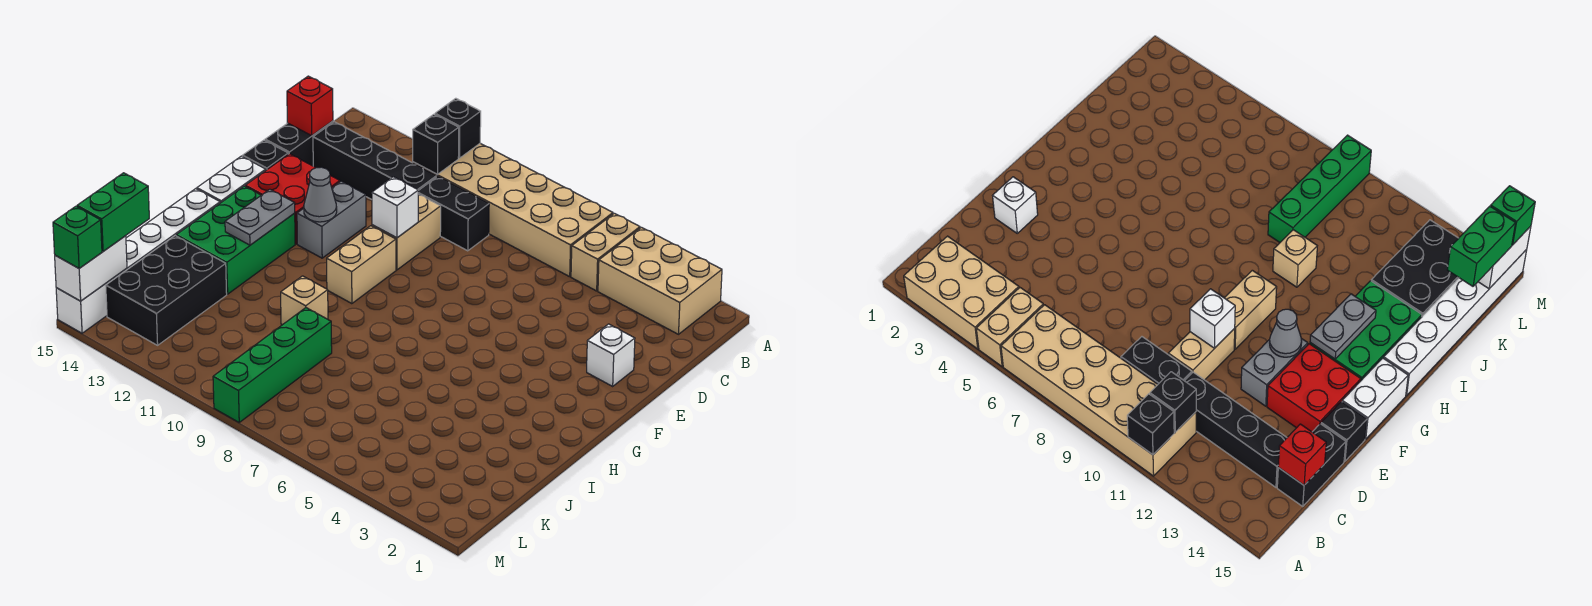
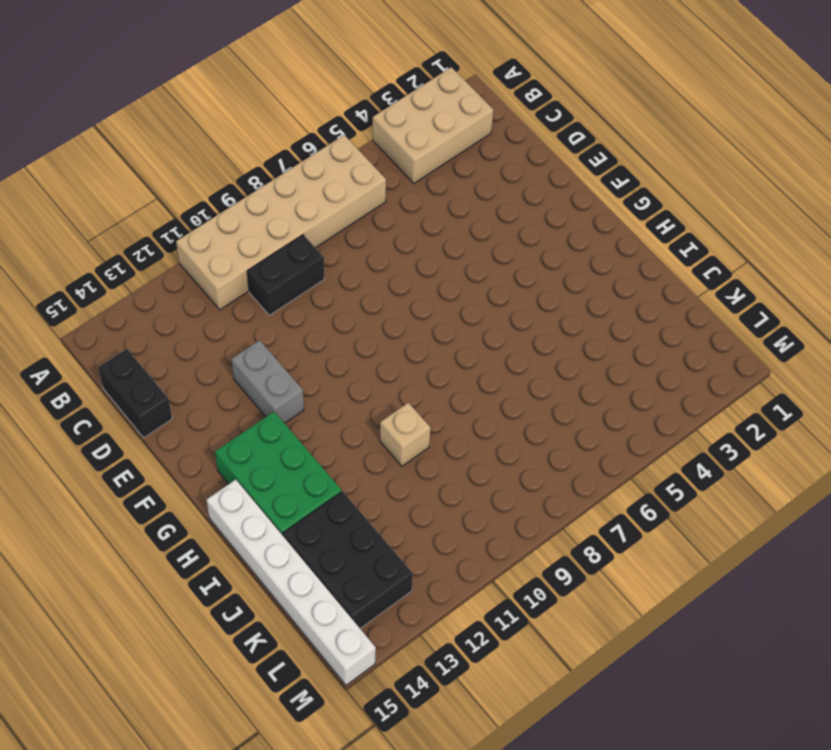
none -> tan 1x2 brick [571,213,640,291]
none -> black 1x4 brick [313,122,436,199]
none -> tan 1x2 brick [372,194,441,270]

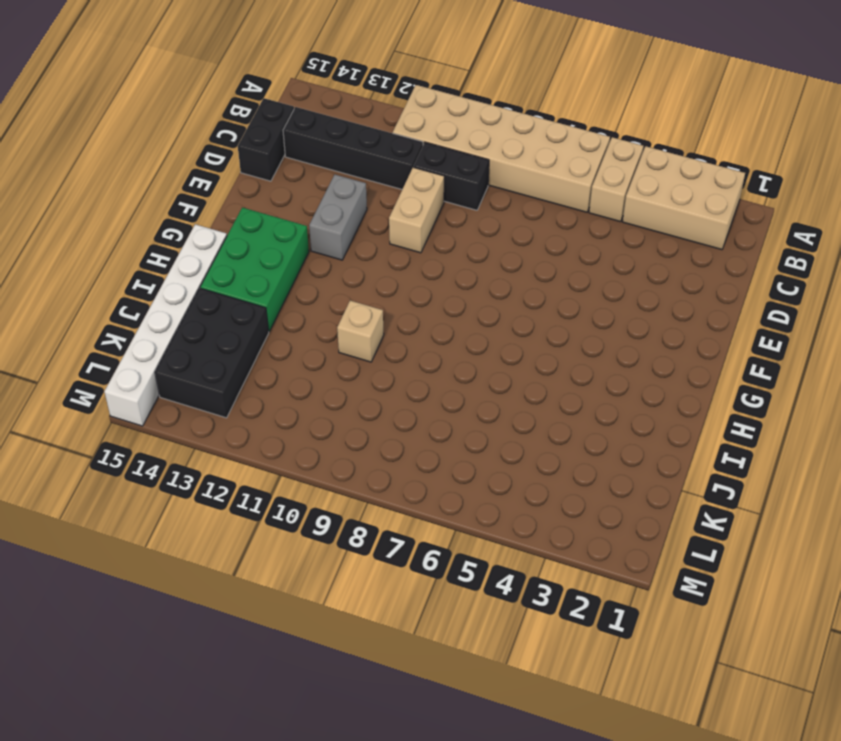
none -> white 1x1 brick [587,324,635,386]
none -> red 2x2 brick [245,154,340,244]
none -> black 1x1 brick [242,140,288,170]

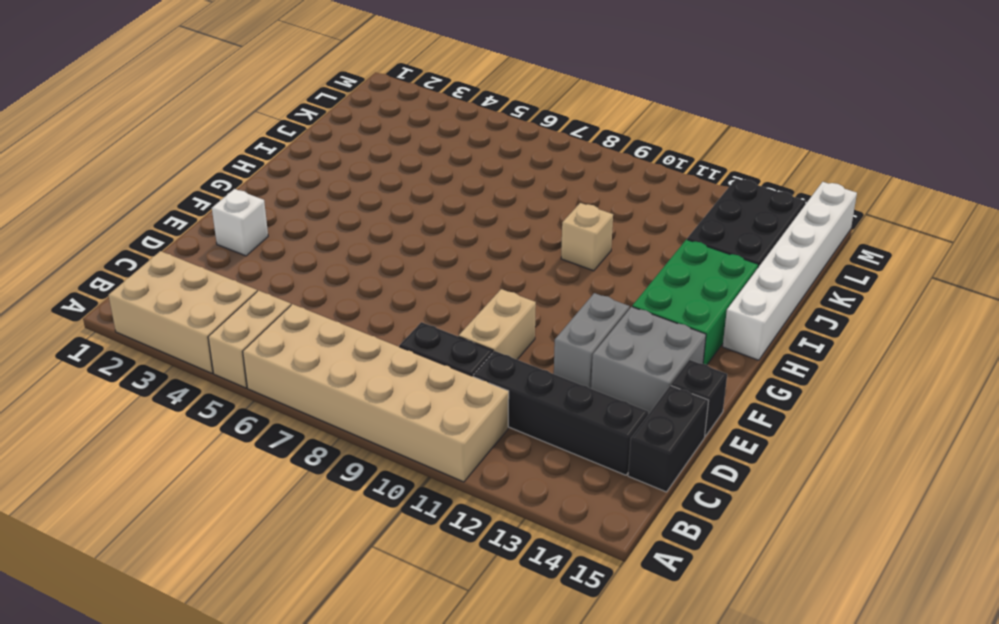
grey 2x2 brick [591,307,706,414] -> red 2x2 brick [245,154,340,244]
none -> tan 1x2 brick [327,226,396,304]
none -> white 1x2 brick [197,156,266,203]
none -> green 1x4 brick [213,308,332,422]

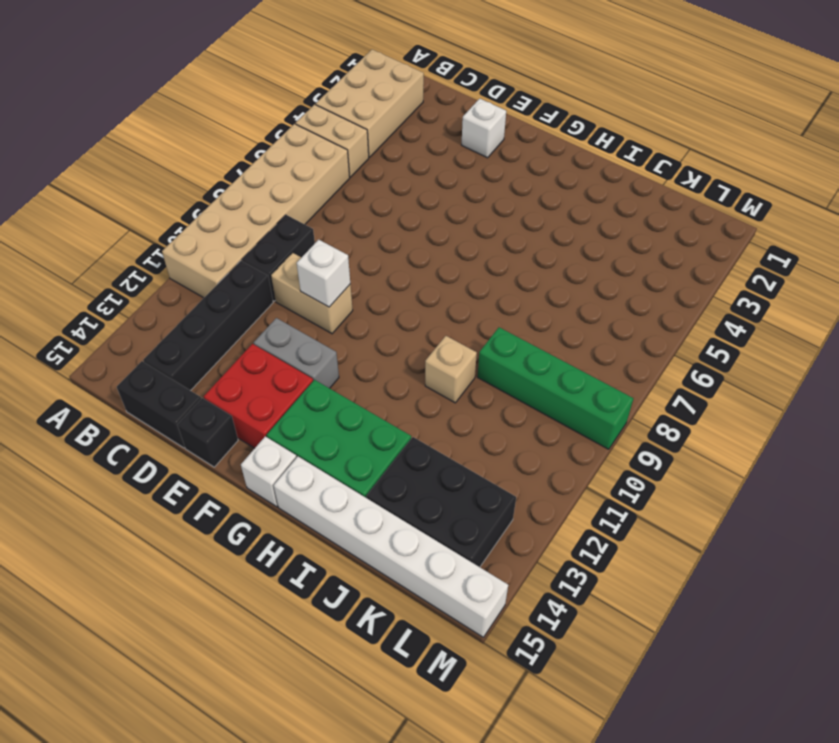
white 1x1 brick [241,436,297,507] -> white 1x2 brick [197,156,266,203]
none -> tan 1x2 brick [327,226,396,304]
none -> black 1x1 brick [435,98,481,158]
none -> black 1x1 brick [413,114,459,174]

